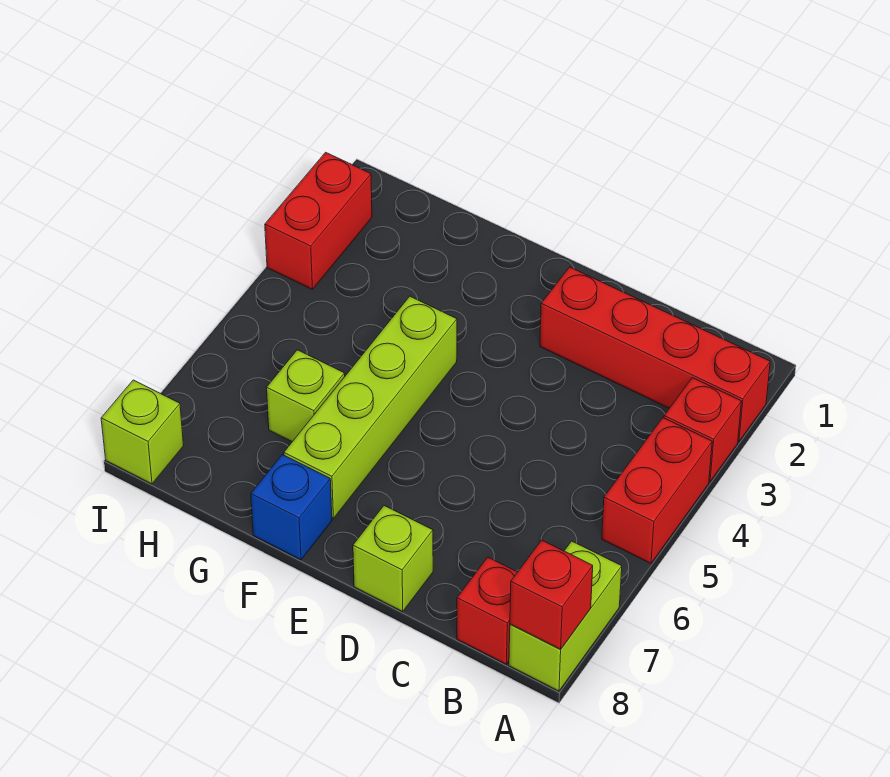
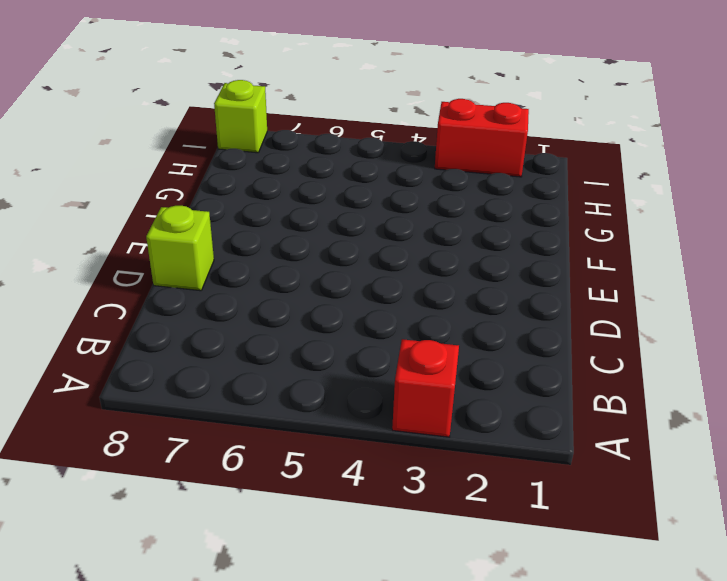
none -> red 1x4 brick [540,267,770,442]
none -> red 1x2 brick [602,418,712,563]
none -> lime 1x2 brick [509,541,622,691]

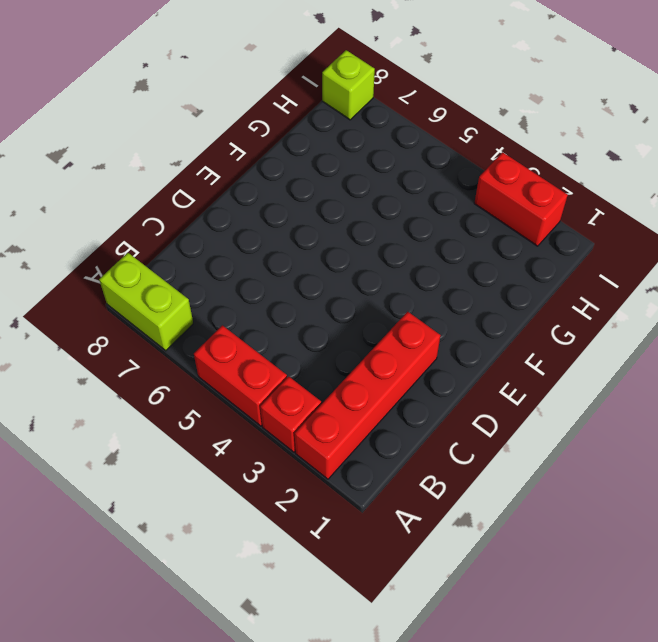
none -> red 1x1 brick [457,557,517,664]
none -> lime 1x1 brick [353,506,433,612]
none -> lime 1x4 brick [284,296,457,519]

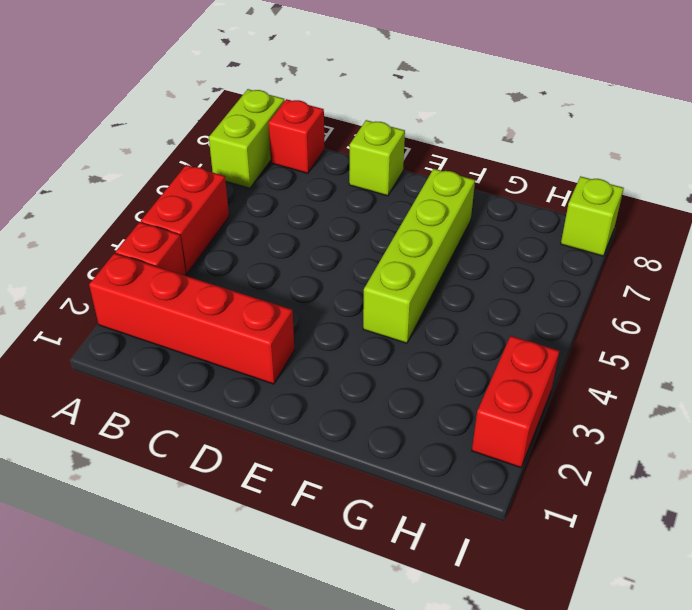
none -> blue 1x1 brick [251,455,332,560]
none -> lime 1x1 brick [267,350,345,442]
none -> red 1x1 brick [510,540,593,650]

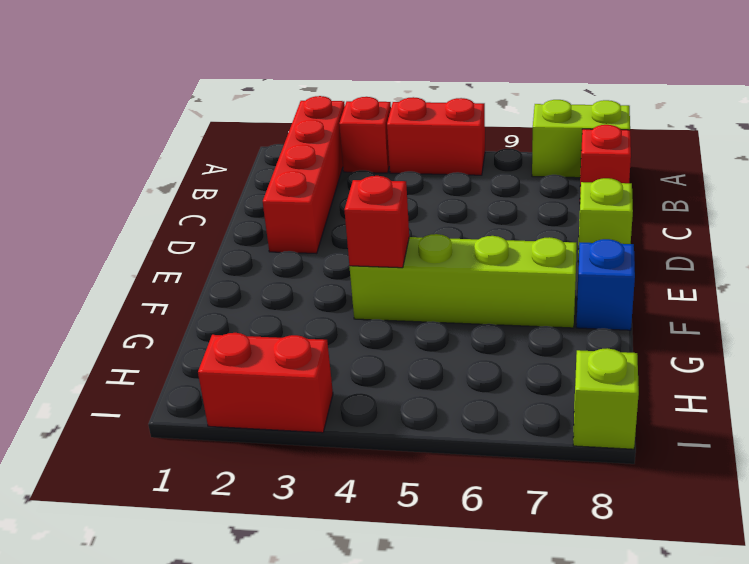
red 1x1 brick [344,176,409,268] -> red 1x1 brick moved to [510,540,593,650]
none -> lime 1x1 brick [267,350,345,442]

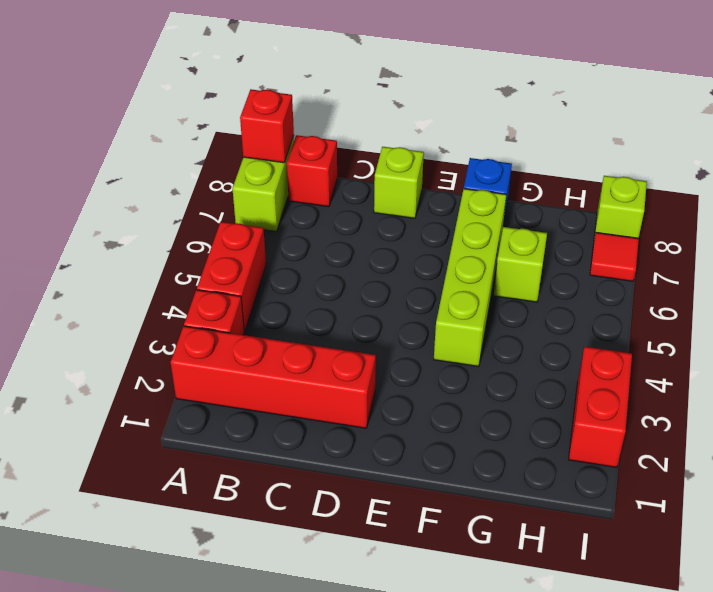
red 1x1 tile [590,233,639,281] -> none

